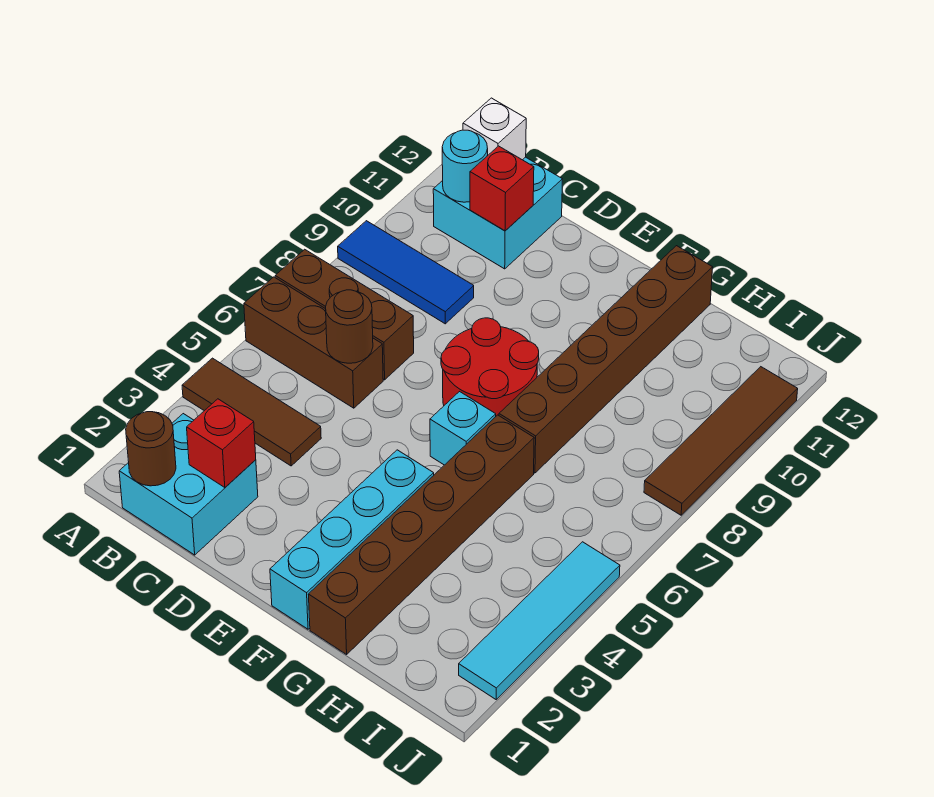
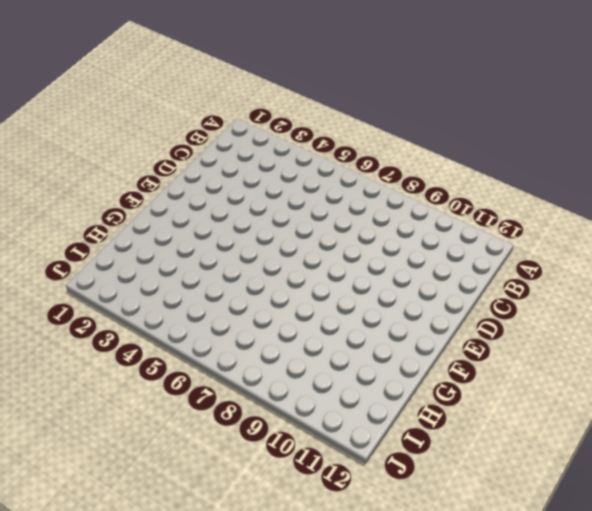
none -> brown 1x3 tile [182,358,321,466]
none -> brown 1x3 brick [244,277,383,408]
none -> brown 1x3 brick [275,249,414,380]

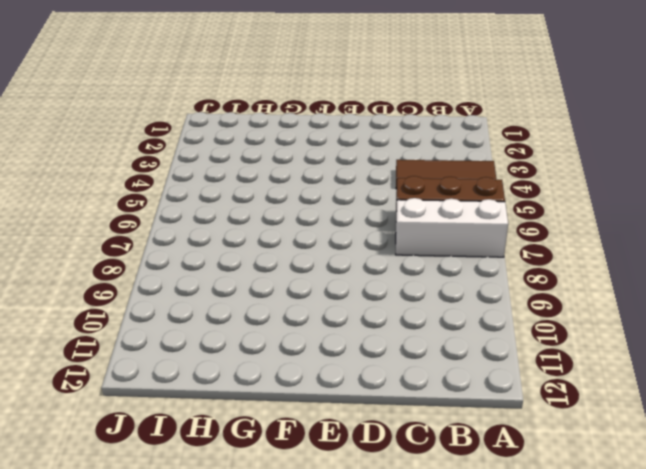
white 1x3 brick [396,198,508,257] -> brown 1x3 brick [275,249,414,380]
none -> blue 1x3 tile [338,221,474,324]
none -> cyan 2x2 brick [119,414,258,555]
none -> cyan 2x2 brick [433,157,562,269]

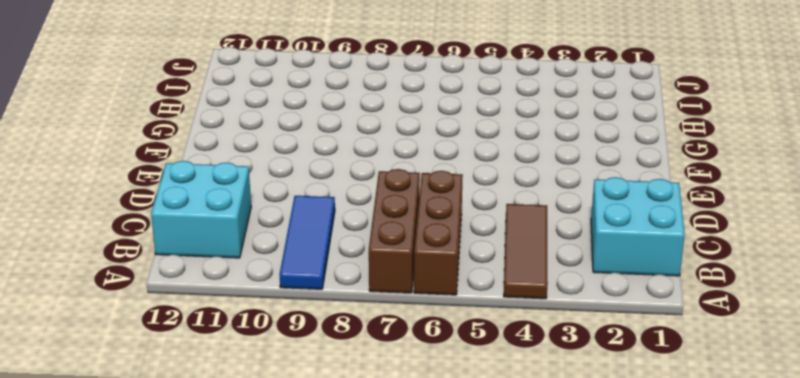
none -> red 2x2 round brick [441,318,539,416]
none -> cyan 1x4 brick [270,450,434,629]
none -> cyan 1x1 brick [430,392,496,465]

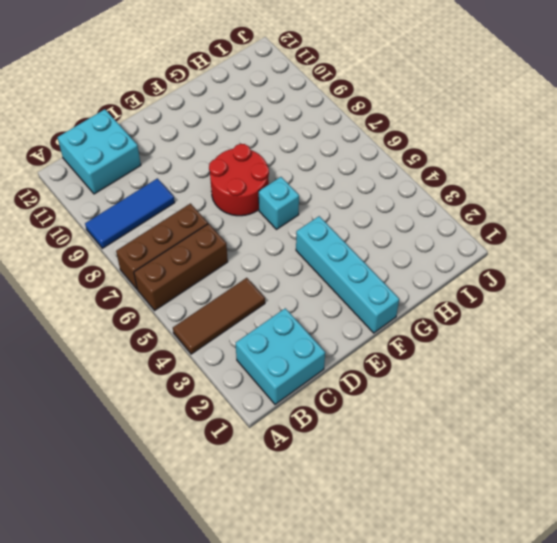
none -> brown 1x6 brick [308,415,534,654]
none -> brown 1x6 brick [499,246,713,473]
none -> cyan 1x4 tile [459,542,620,699]

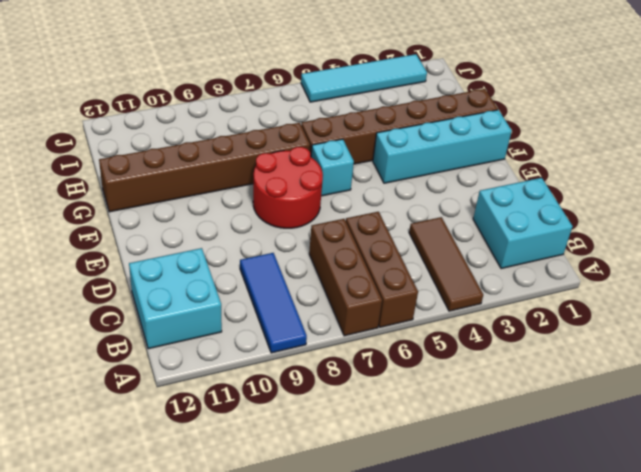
none -> brown 1x4 tile [644,367,798,515]
none -> brown 1x1 round brick [126,412,176,486]
none -> cyan 1x1 round brick [442,130,488,202]

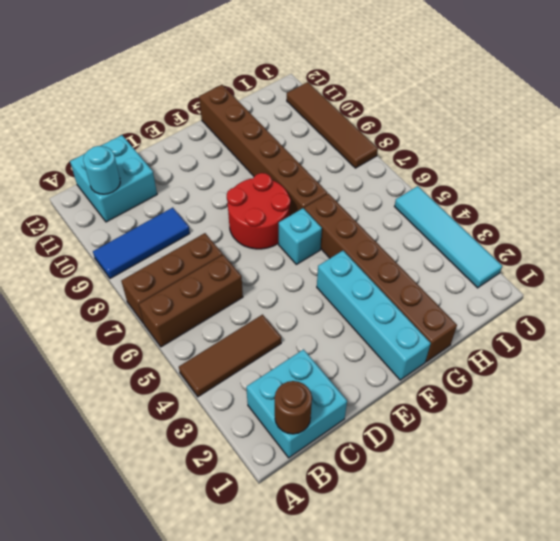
none -> white 1x1 brick [463,98,526,160]
none -> red 1x1 brick [187,399,256,488]
none -> brown 1x1 round brick [326,290,373,363]

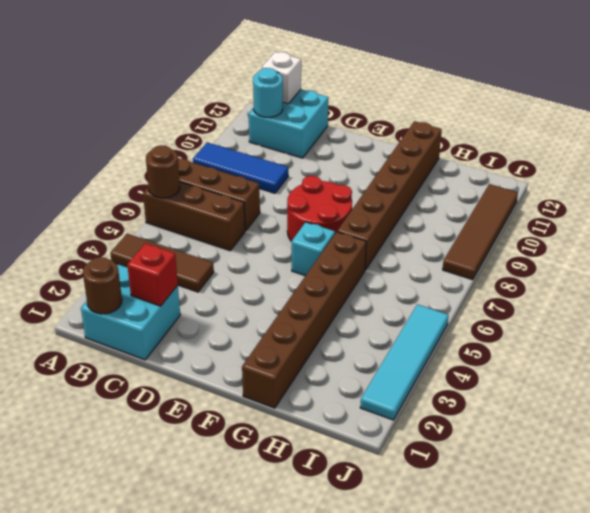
brown 1x1 round brick [146,145,180,198] -> brown 1x1 round brick moved to [326,290,373,363]
none -> cyan 1x4 brick [270,450,434,629]
none -> red 1x1 brick [470,146,534,231]

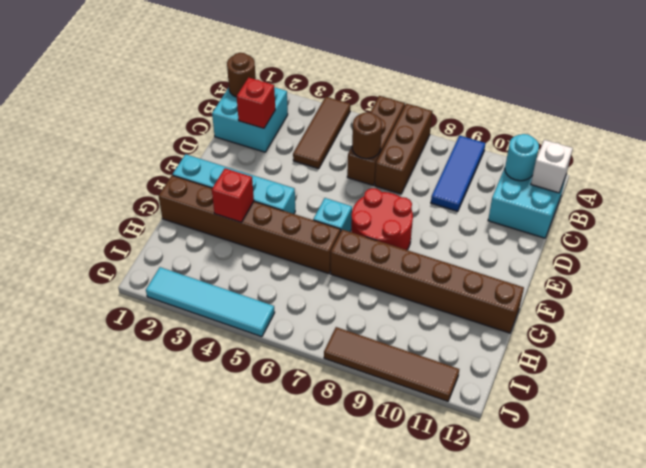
red 1x1 brick [212,168,254,222] -> red 1x1 brick moved to [470,146,534,231]

